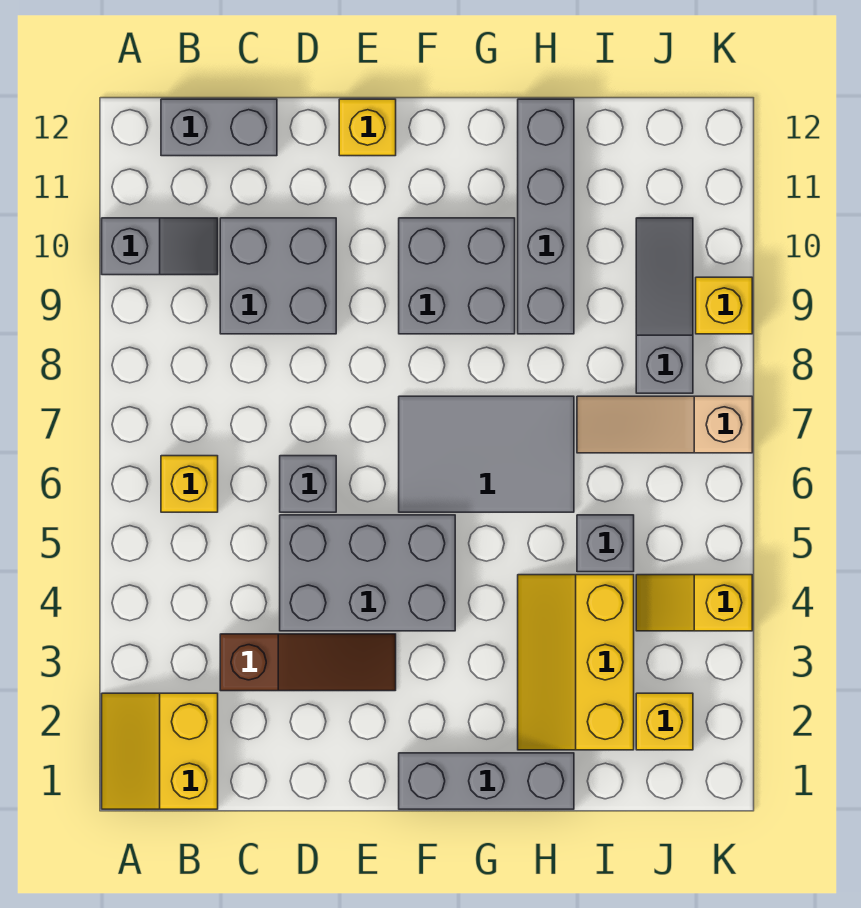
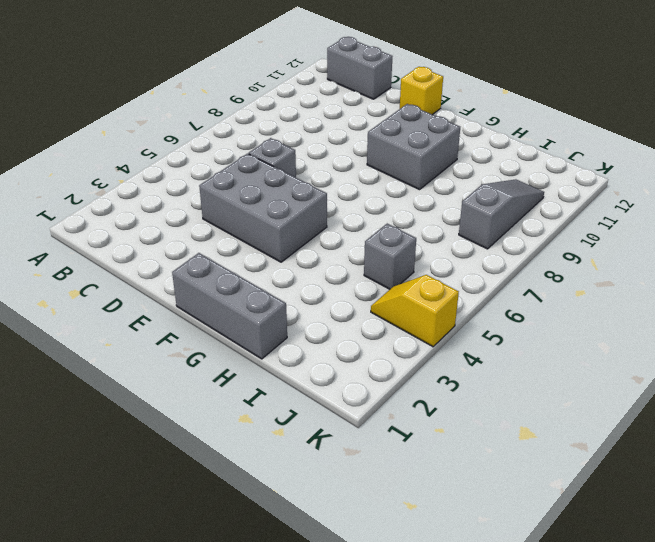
none -> yellow 2x2 slope [102,693,218,809]
none -> grey 1x2 slope [102,218,218,275]
none -> yellow 1x1 brick [161,456,218,512]

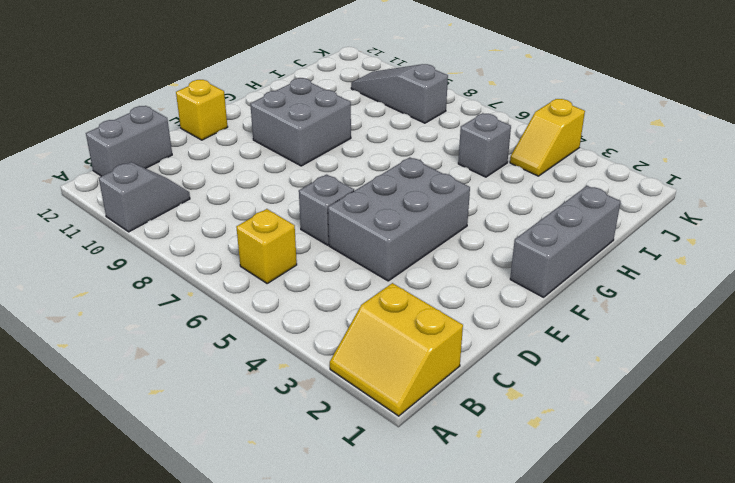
none -> brown 1x3 slope [220,634,396,691]
none -> grey 2x2 brick [220,218,336,334]
none -> grey 2x3 tile [399,396,574,512]

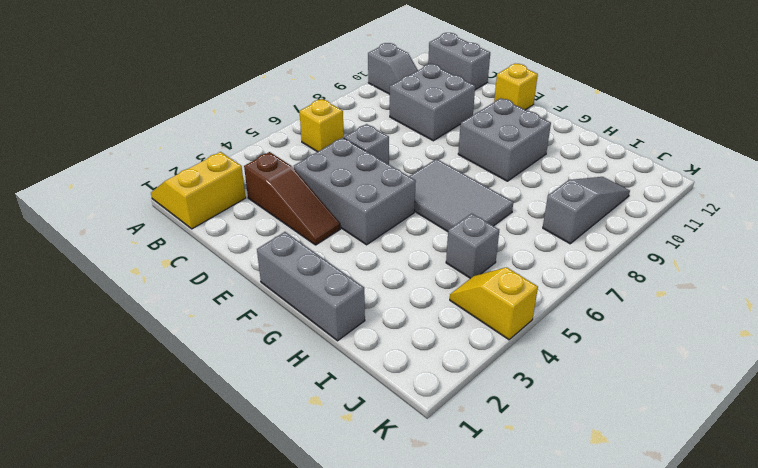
none -> yellow 2x3 slope [518,575,634,750]
none -> grey 1x4 brick [518,99,574,334]
none -> tan 1x3 slope [577,396,752,453]

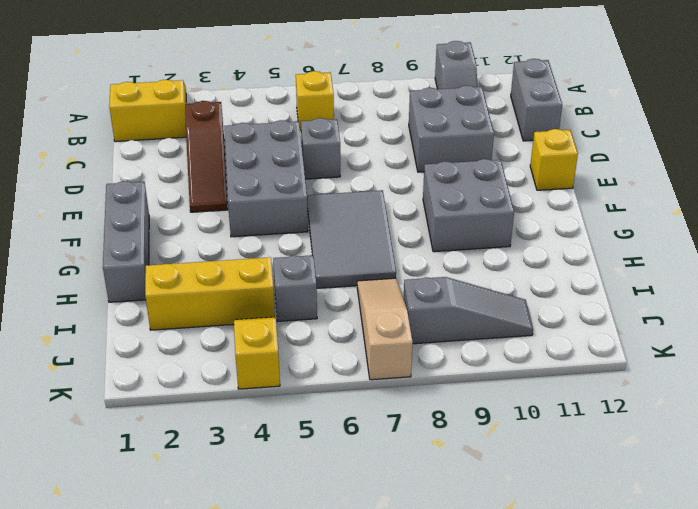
none -> grey 1x4 brick [518,99,574,334]
none -> yellow 1x1 brick [636,693,693,750]
none -> yellow 1x1 brick [696,277,752,334]

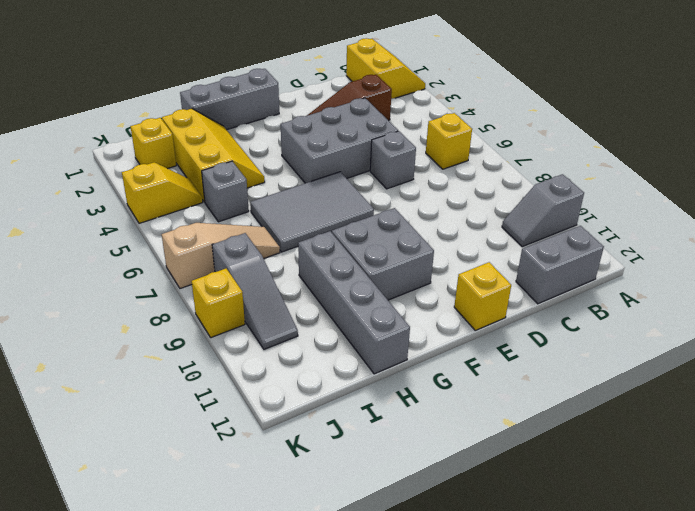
none -> grey 2x2 brick [220,218,336,334]

